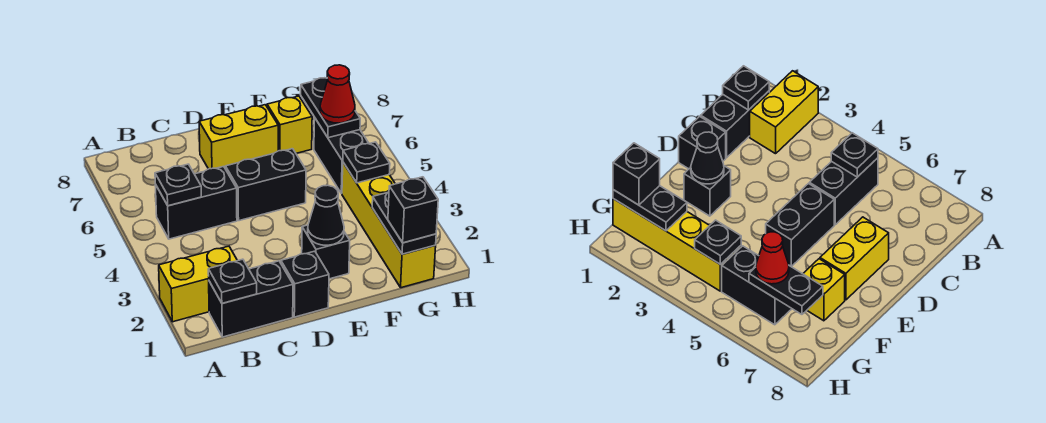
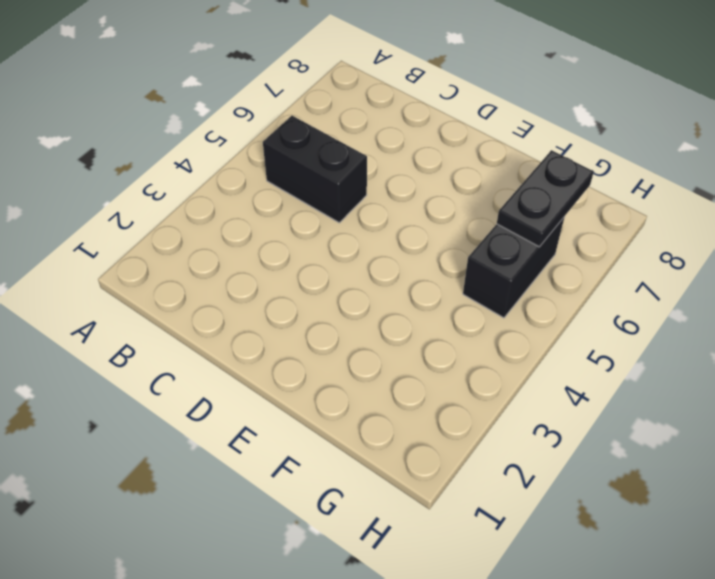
none -> yellow 1x2 brick [159,246,237,322]
none -> black 1x2 brick [209,261,293,337]
none -> black 1x1 brick [281,251,329,317]

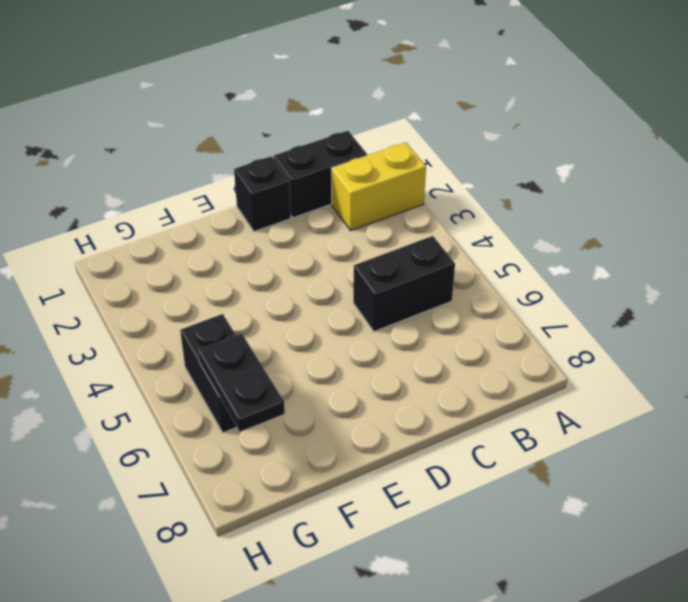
none -> black 1x2 brick [225,149,306,221]
none -> yellow 1x2 brick [199,105,278,169]
none -> black 1x1 brick [302,225,350,279]

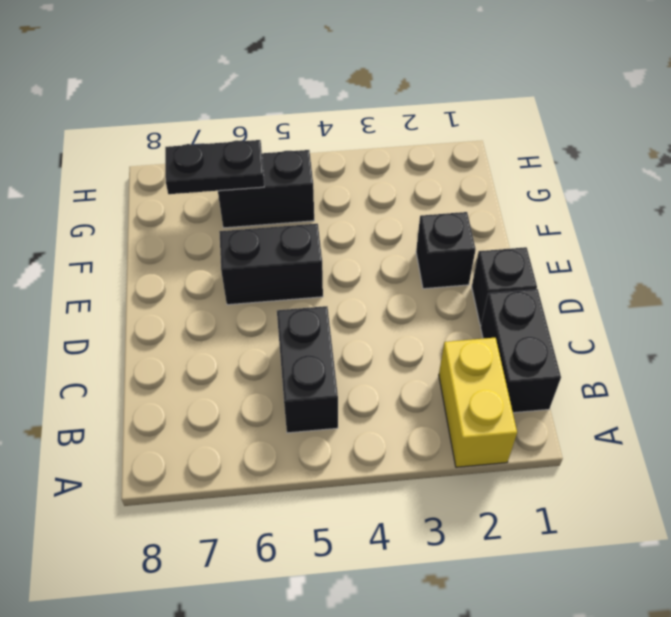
black 1x2 brick [219,224,323,305] -> black 1x2 brick turned to [225,149,306,221]
none -> yellow 1x2 brick [199,105,278,169]
none -> yellow 1x1 brick [267,96,312,153]
none -> yellow 1x4 brick [342,163,436,288]

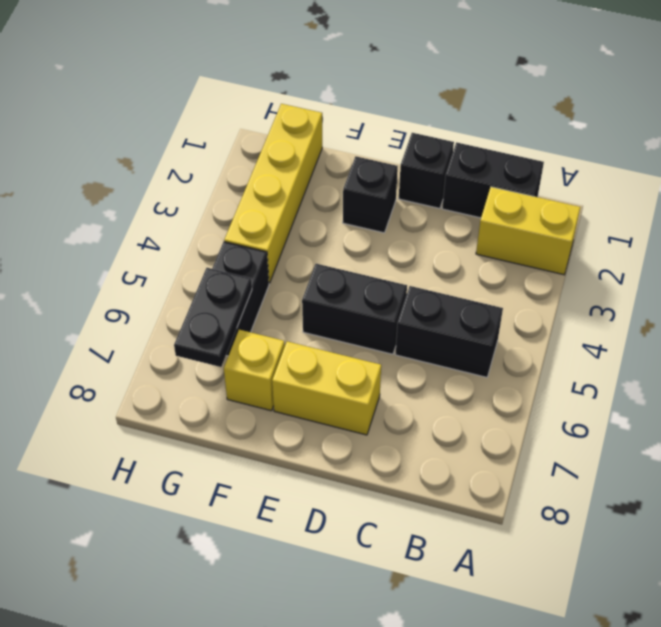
none -> black 1x1 plate [208,259,257,303]
none -> black 1x1 plate [155,164,201,206]
none -> black 1x1 cone [308,185,344,245]

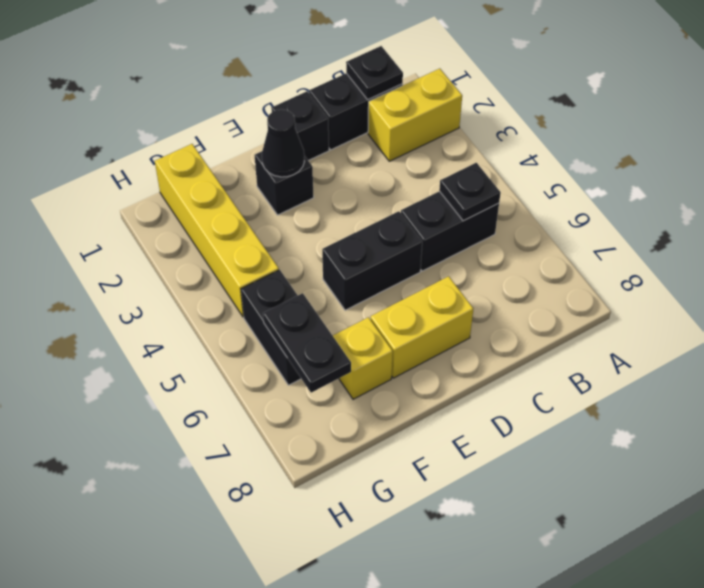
none -> black 1x2 plate [372,192,436,254]
none -> black 1x1 plate [343,142,390,183]
none -> black 1x1 brick [388,177,438,243]

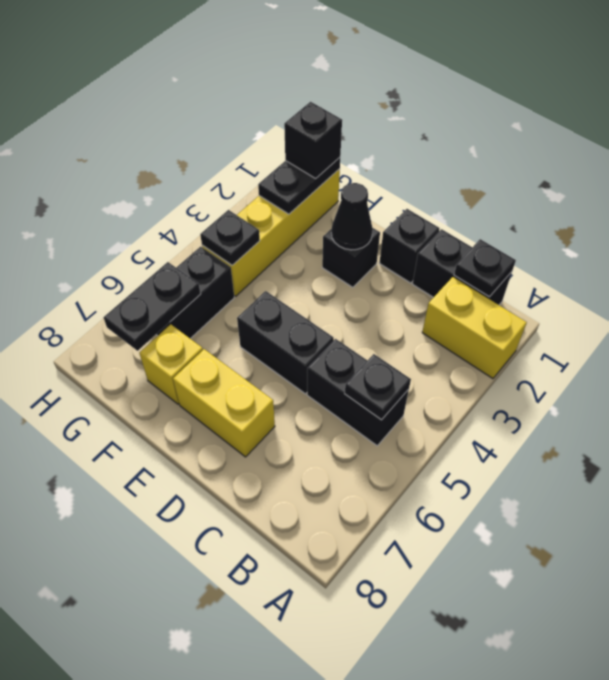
none -> red 1x1 cone [320,65,355,123]

